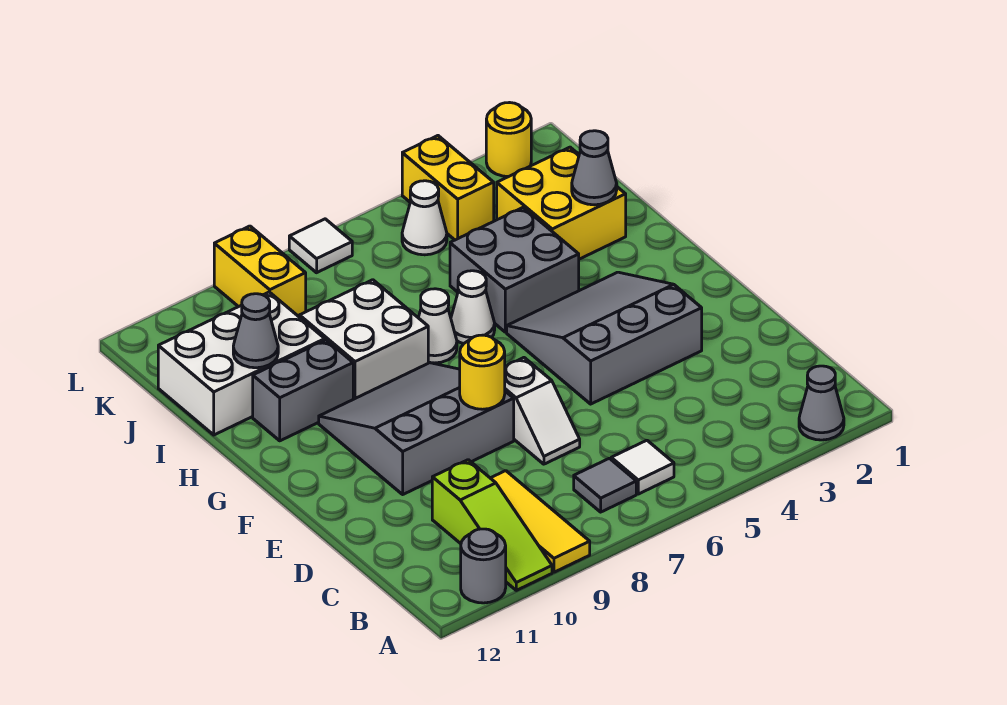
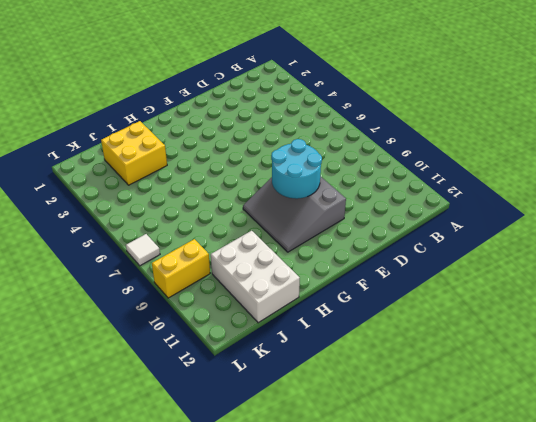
cyan 2x2 round brick [271,139,322,199] -> yellow 1x1 round brick [460,335,505,409]
none -> grey 1x1 cone [799,366,844,440]
none -> yellow 1x3 tile [491,471,590,572]
none -> lime 1x3 slope [432,460,552,590]

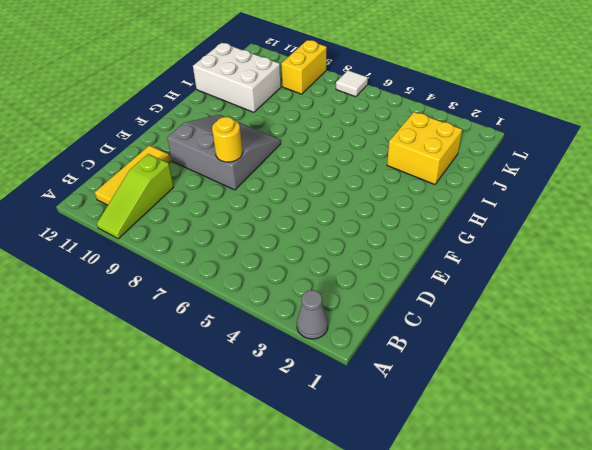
yellow 1x3 tile [95,145,170,205] -> yellow 1x3 tile moved to [491,471,590,572]
none -> grey 1x1 round brick [461,529,506,603]
none -> white 1x1 tile [611,440,674,494]
none -> grey 1x1 tile [574,458,636,512]

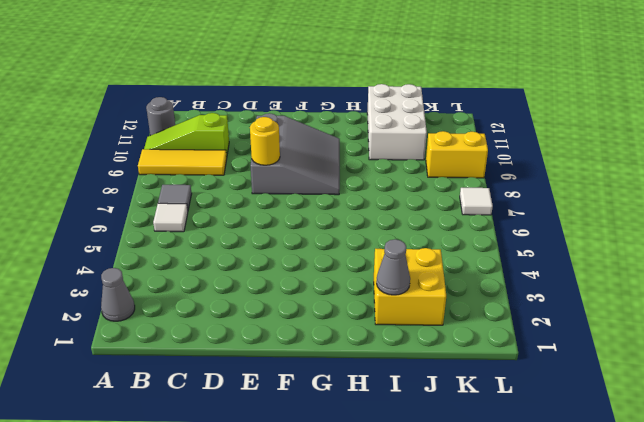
none -> white 1x2 slope [505,358,580,464]
none -> grey 3x3 slope [507,272,702,404]
none -> grey 2x2 brick [450,207,579,332]

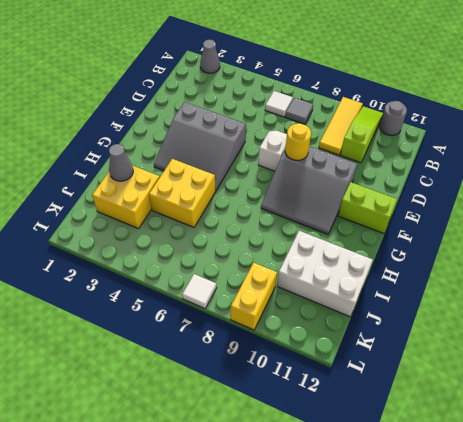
lime 1x2 brick [338,182,397,233] -> none
yellow 2x2 brick [149,159,216,227] -> grey 2x2 brick [450,207,579,332]
none -> white 1x1 cone [451,271,495,344]
none -> white 1x1 cone [418,289,457,363]
none -> white 2x2 brick [300,280,428,399]

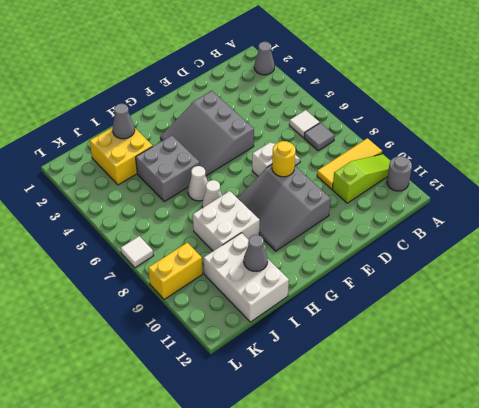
none -> grey 1x2 brick [253,340,353,441]
none -> yellow 1x2 brick [402,136,494,240]
none -> white 1x1 cone [402,181,447,255]

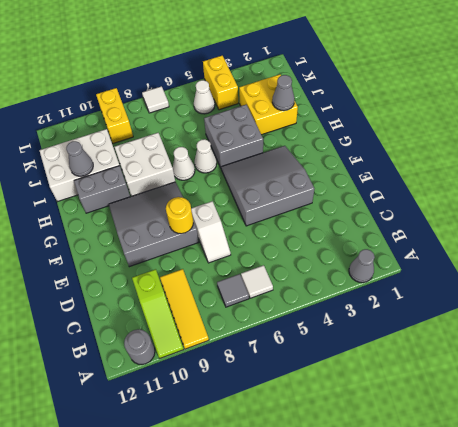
none -> yellow 1x1 round brick [486,103,531,177]

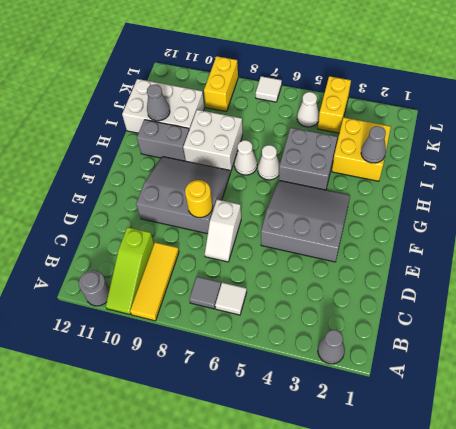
none -> yellow 1x1 round brick [486,103,531,177]

